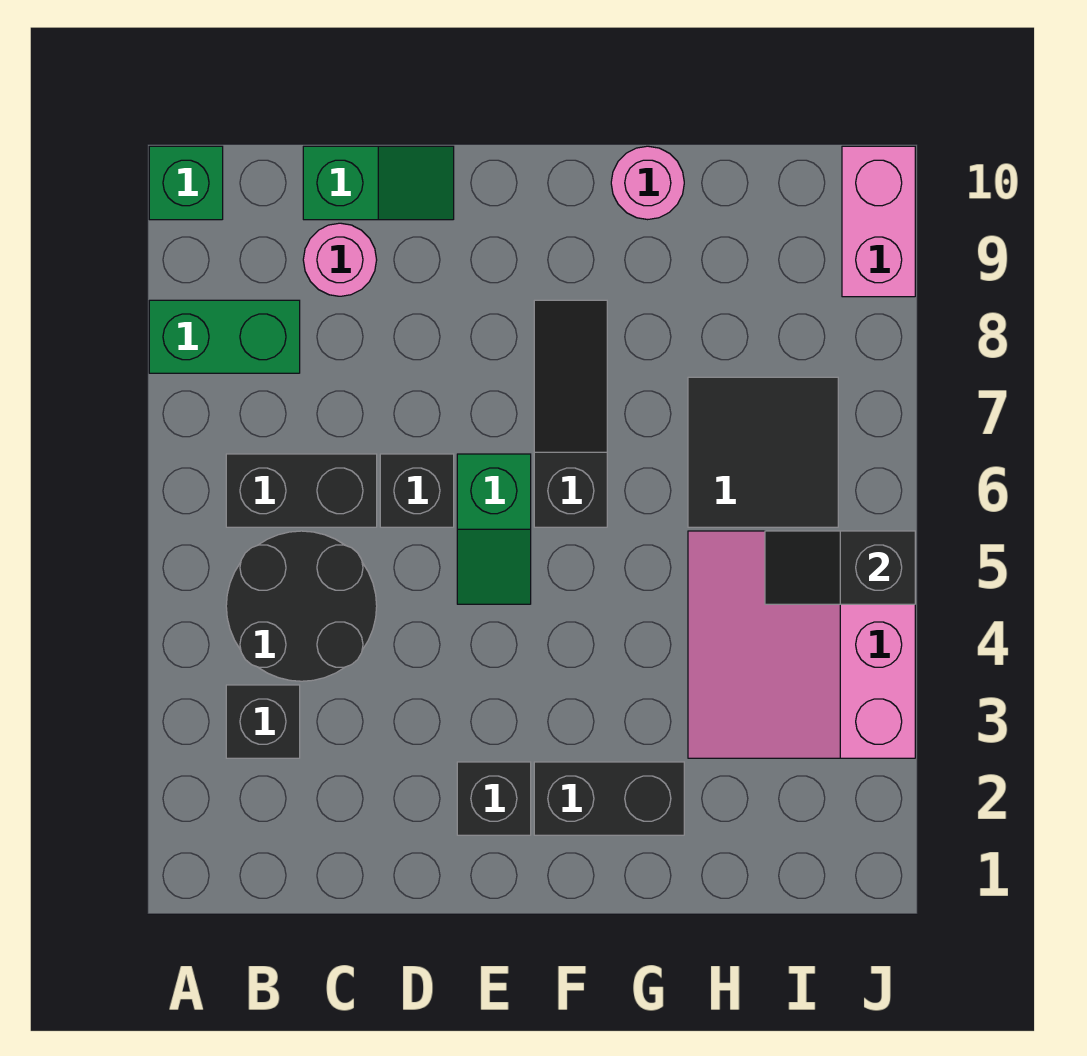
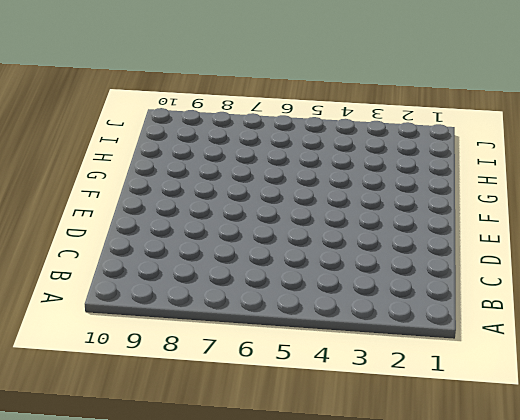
none -> green 1x2 brick [149,300,300,373]
none -> green 1x1 brick [149,146,223,220]
none -> black 1x1 brick [226,685,300,758]

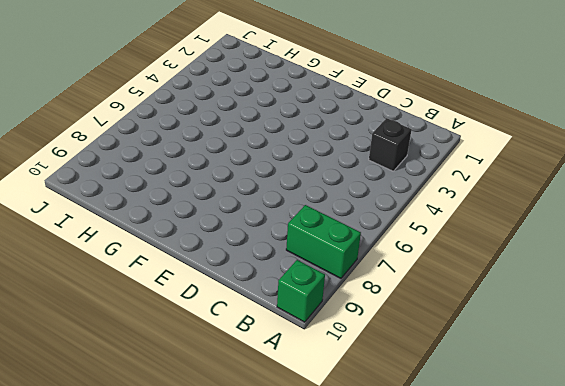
none -> black 2x2 round brick [226,531,377,681]
none -> black 1x2 brick [226,454,377,527]
none -> pink 1x1 round brick [303,223,377,296]

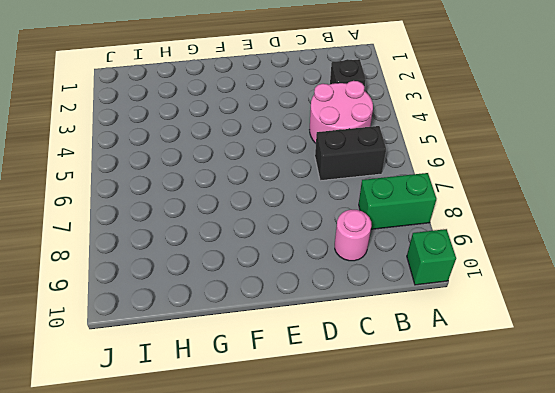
pink 2x2 round brick [310,81,373,143] -> black 2x2 round brick [226,531,377,681]
none -> green 1x2 slope [303,146,454,220]
none -> black 1x1 brick [380,454,454,527]
none -> black 1x1 brick [457,762,531,835]

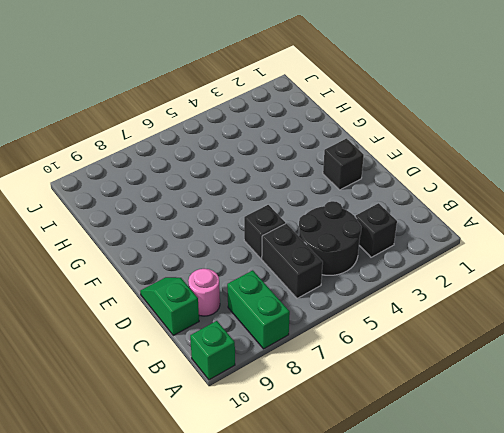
none -> green 1x2 slope [457,454,531,604]
none -> black 1x2 brick [534,762,684,835]
none -> black 1x3 slope [534,300,607,527]

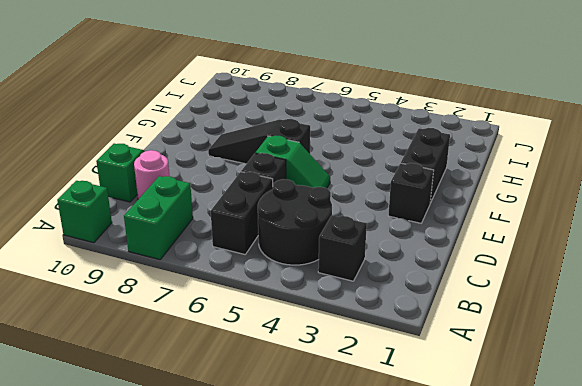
none -> pink 1x1 round brick [611,146,684,220]
none -> pink 3x3 slope [688,531,915,758]
none -> black 2x2 tile [688,377,838,527]

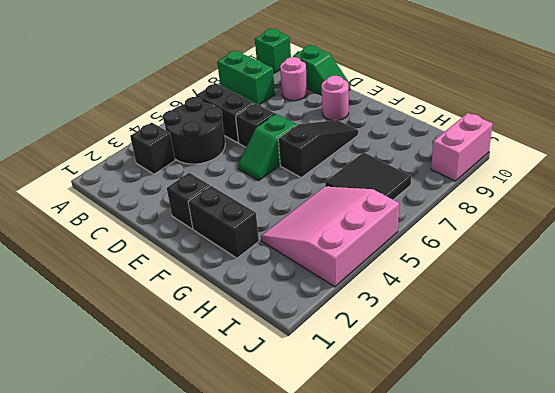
pink 1x1 round brick [321,76,349,120] -> pink 1x1 round brick moved to [611,146,684,220]
none -> black 1x2 slope [765,531,915,604]

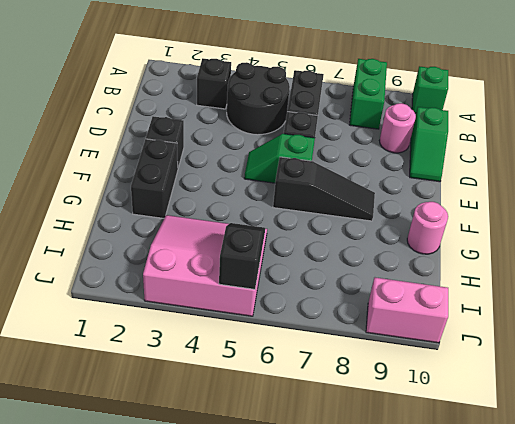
none -> black 2x2 tile [688,377,838,527]

